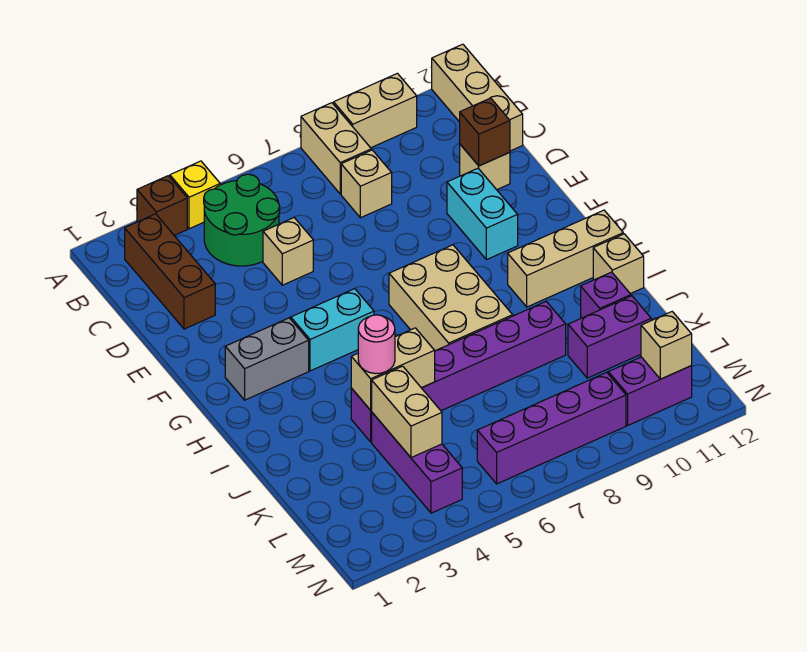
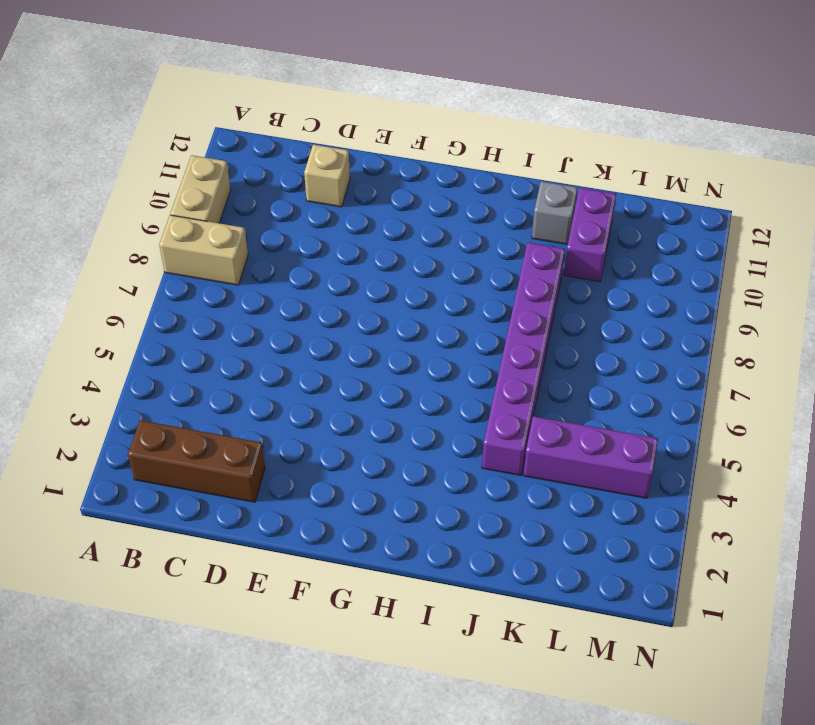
grey 1x1 brick [532,182,577,244] -> purple 1x1 brick [581,272,631,318]
none -> brown 1x1 brick [137,176,187,235]
none -> yellow 1x1 brick [170,161,220,229]
none -> tan 1x3 brick [432,44,523,151]

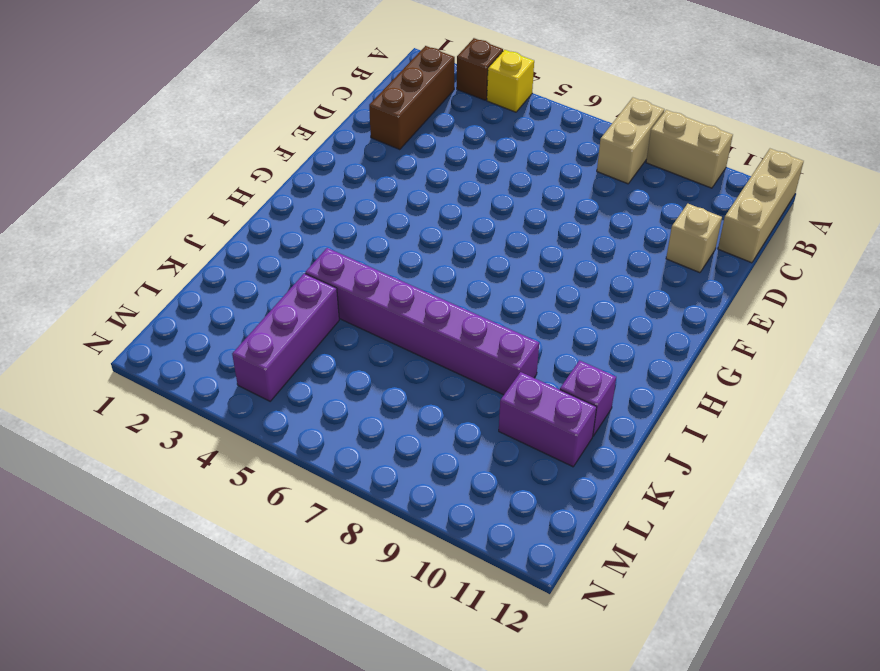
none -> green 2x2 round brick [204,174,280,266]
none -> tan 1x1 brick [341,150,392,218]
none -> tan 1x1 brick [263,218,313,285]

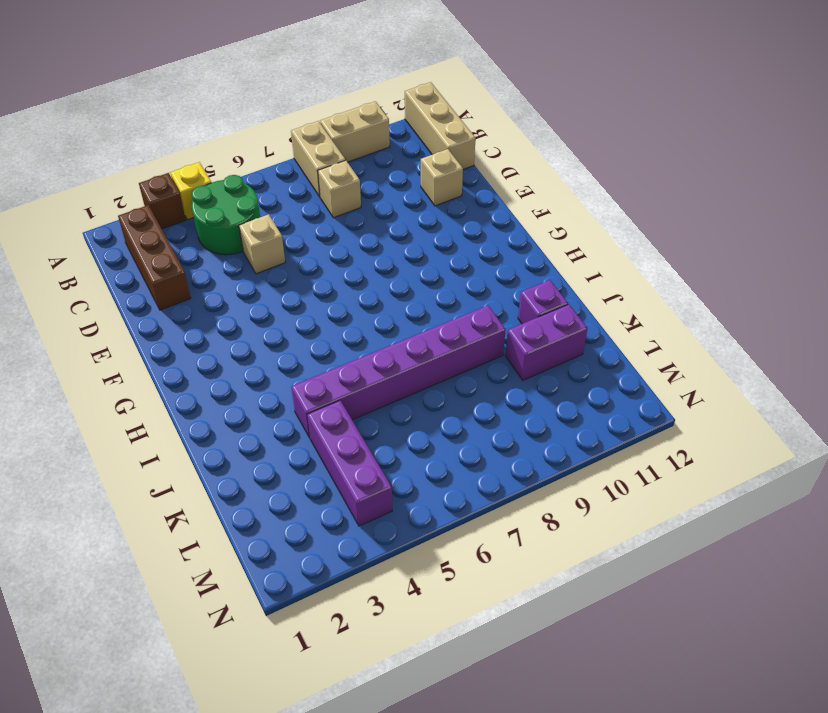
none -> cyan 1x2 brick [447,168,518,260]
none -> grey 1x2 brick [225,318,309,400]
none -> cyan 1x2 brick [291,289,374,371]

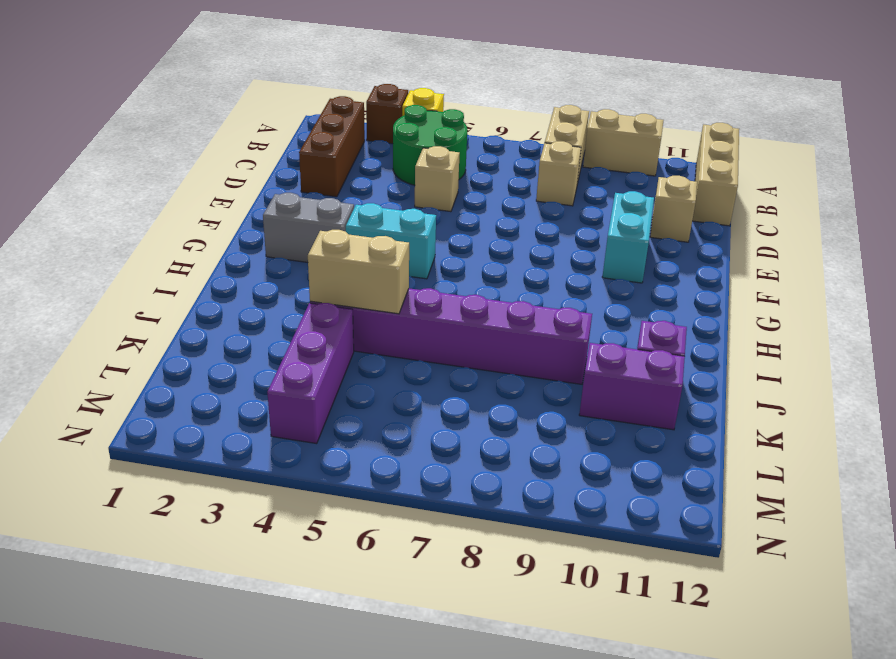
none -> tan 2x3 brick [389,245,513,351]
none -> tan 1x3 brick [508,210,623,307]
none -> tan 1x1 brick [593,234,644,294]

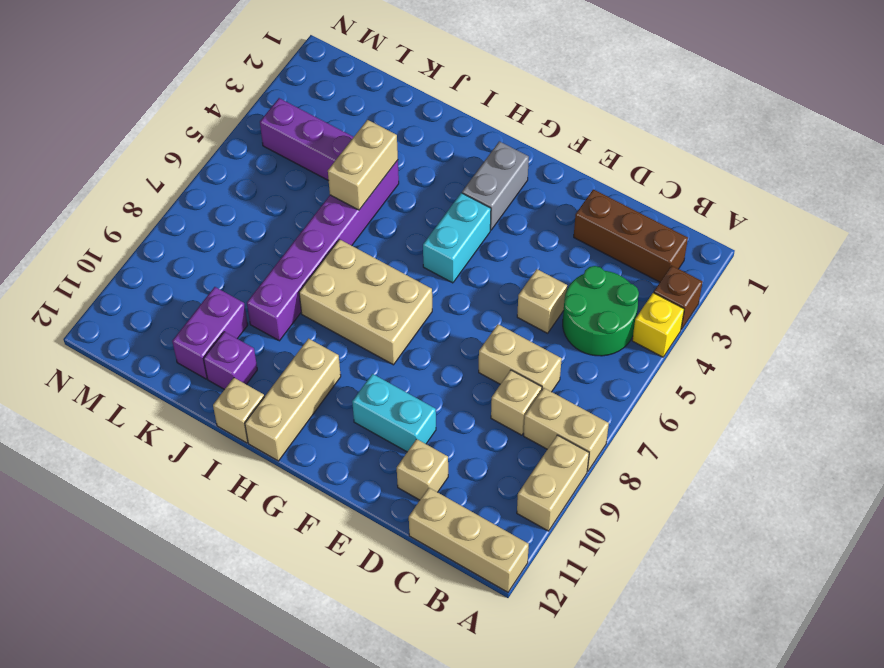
tan 1x2 brick [479,324,562,392] -> tan 1x2 brick moved to [372,366,442,458]
none -> purple 1x4 brick [477,372,626,484]
none -> purple 1x2 brick [608,357,692,425]
none -> brown 1x1 brick [460,98,510,166]

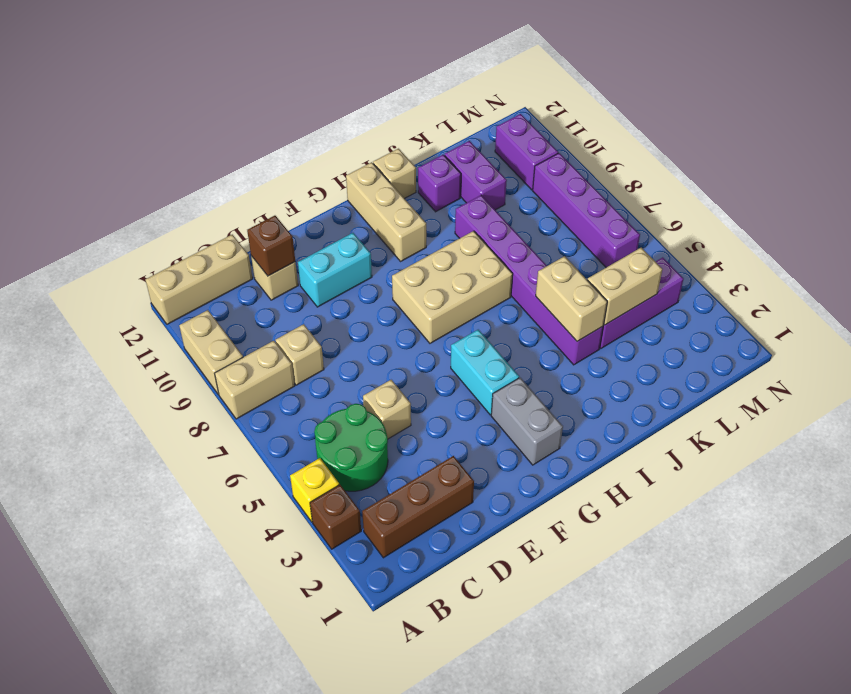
none -> tan 1x1 brick [641,312,692,379]
none -> pink 1x1 round brick [358,315,395,374]

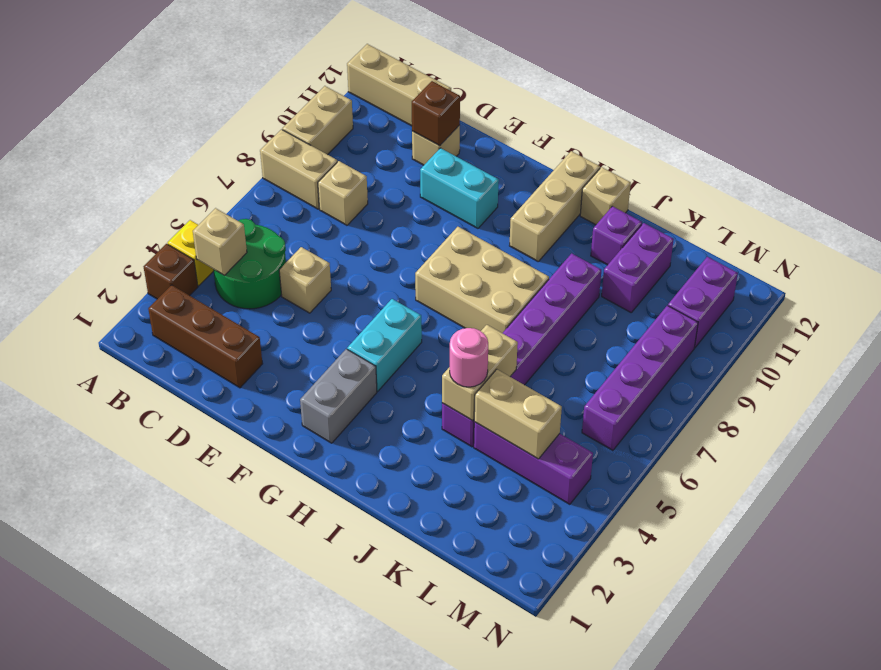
tan 1x1 brick [193,208,247,276] -> tan 1x1 brick moved to [641,312,692,379]

